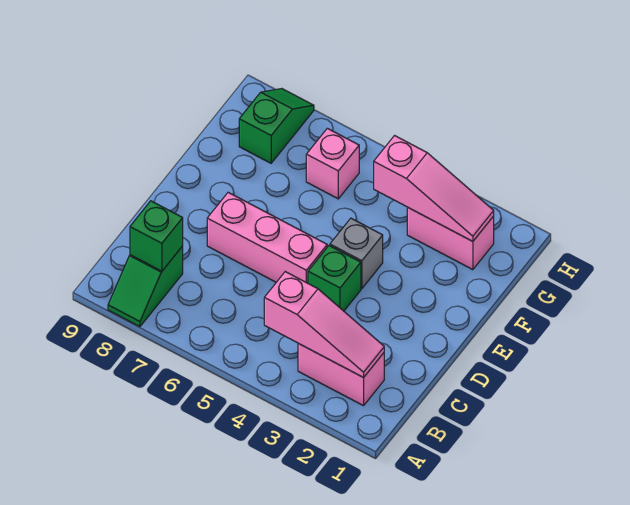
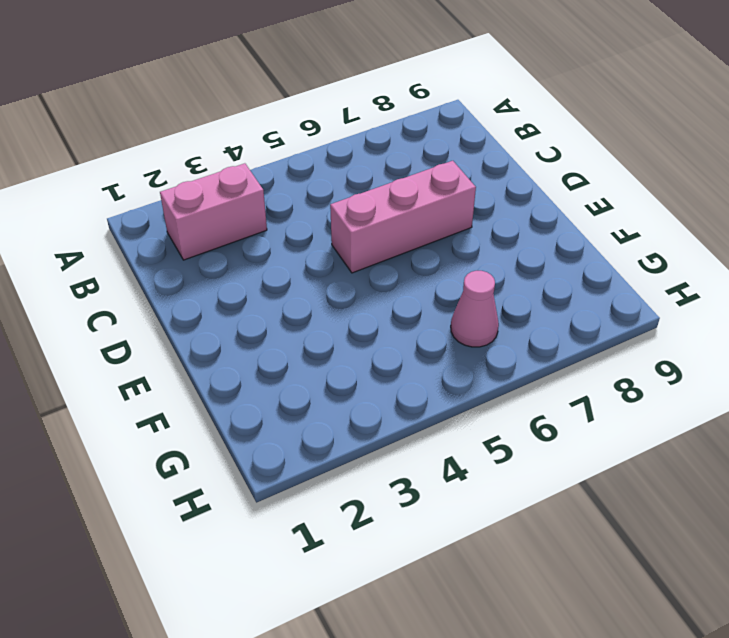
pink 1x1 cone [451,271,499,347] -> pink 1x1 brick [306,128,359,199]
none -> green 1x2 slope [108,246,183,327]
none -> green 1x1 brick [308,246,361,311]

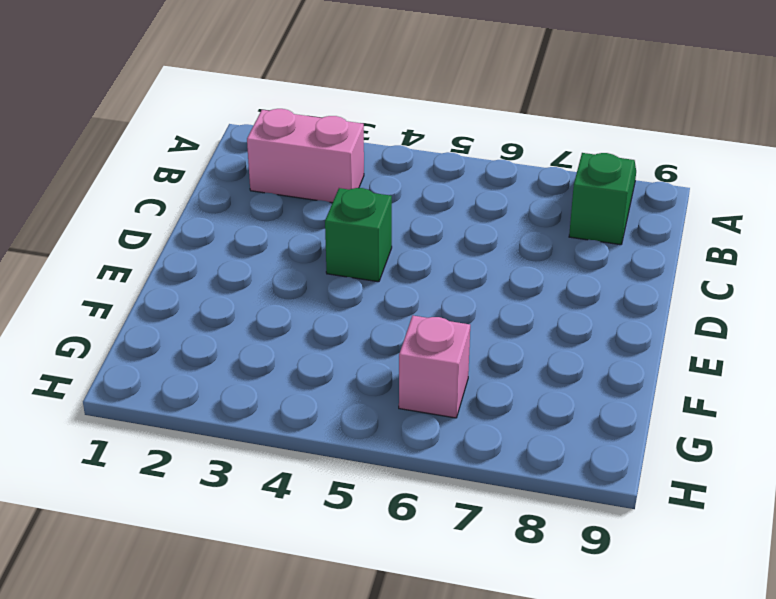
none -> pink 1x3 brick [207,192,327,283]
none -> grey 1x1 brick [330,218,383,289]

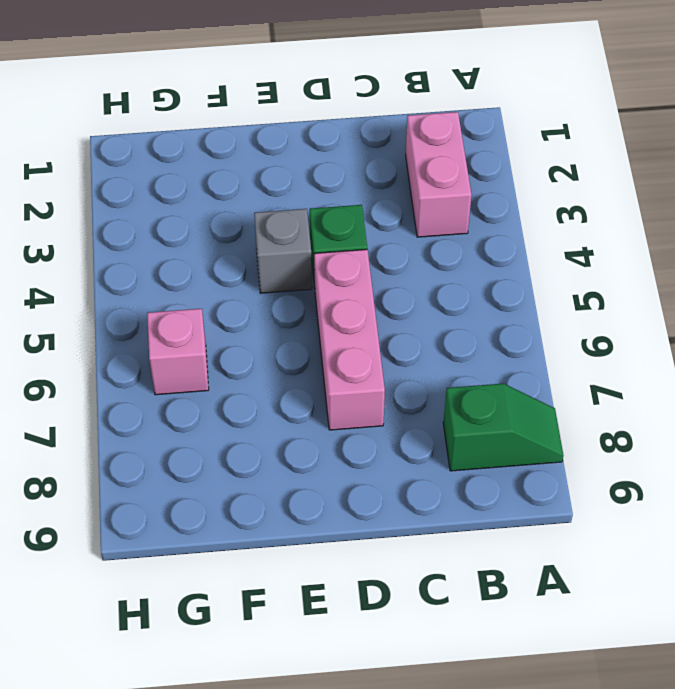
none -> pink 1x2 brick [407,207,494,270]
none -> green 1x2 slope [239,89,314,163]

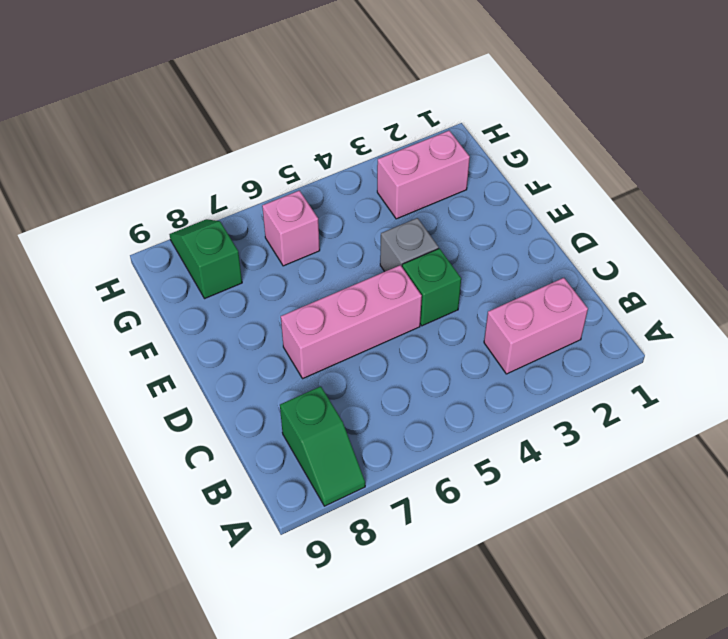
none -> pink 1x3 slope [264,272,384,378]
none -> green 1x1 brick [130,201,183,271]

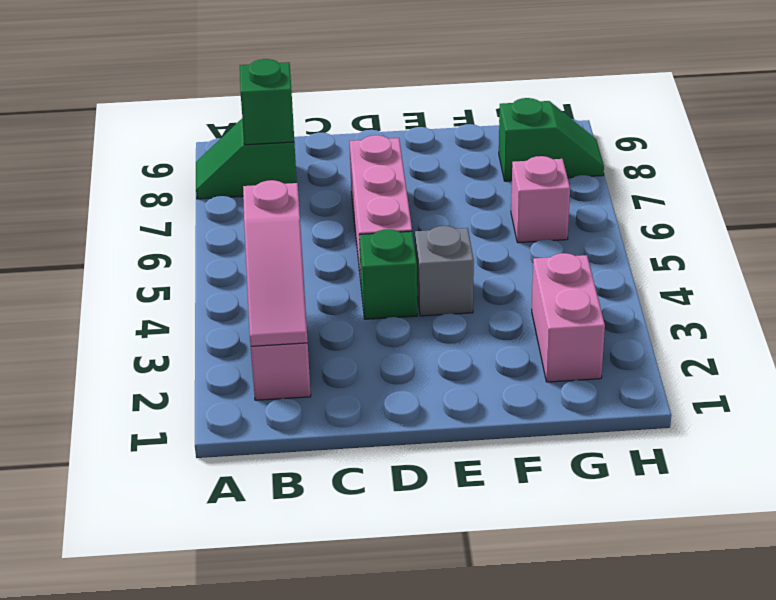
none -> pink 1x3 slope [374,136,494,241]

